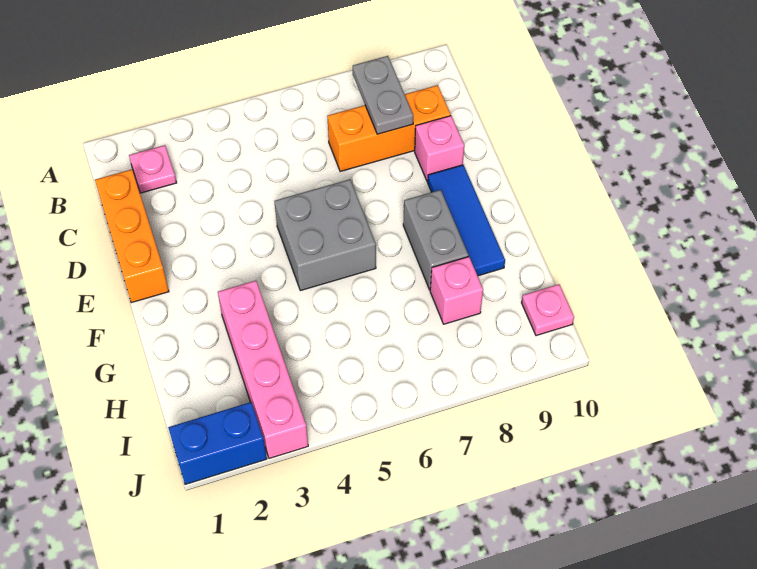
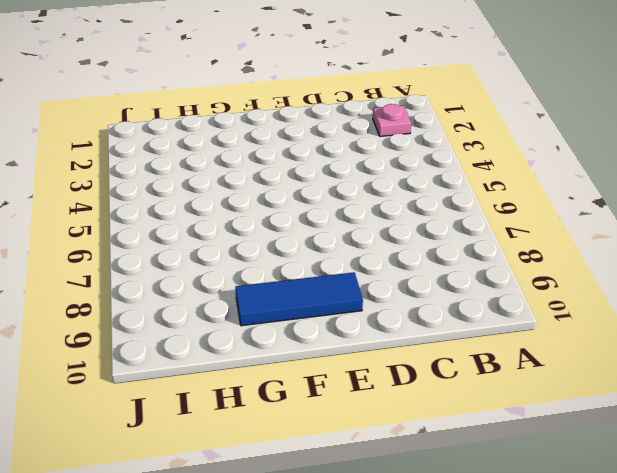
none -> orange 1x3 brick [95,169,169,303]
none -> orange 1x3 brick [327,85,451,172]
none -> pink 1x1 brick [415,116,464,182]

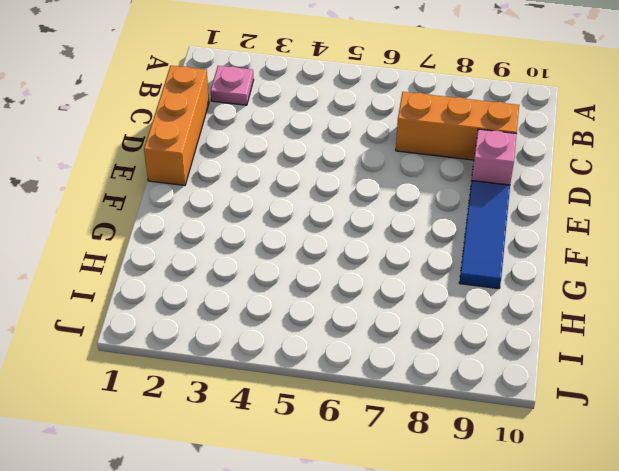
none -> grey 2x2 brick [274,179,376,291]
none -> grey 1x2 brick [403,190,469,290]
none -> pink 1x4 brick [218,281,308,458]

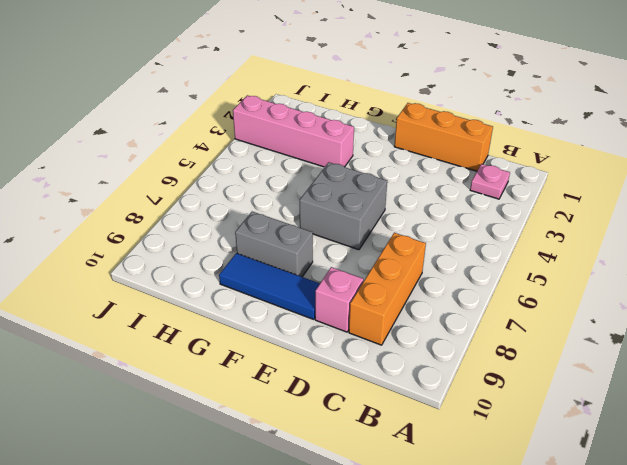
none -> pink 1x1 brick [430,257,483,324]
none -> pink 1x1 plate [522,284,574,336]
none -> blue 1x2 brick [168,402,267,485]

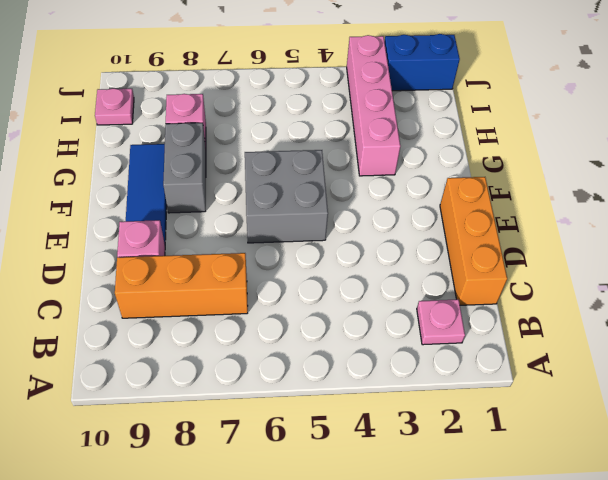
none -> grey 1x2 plate [353,56,413,134]

